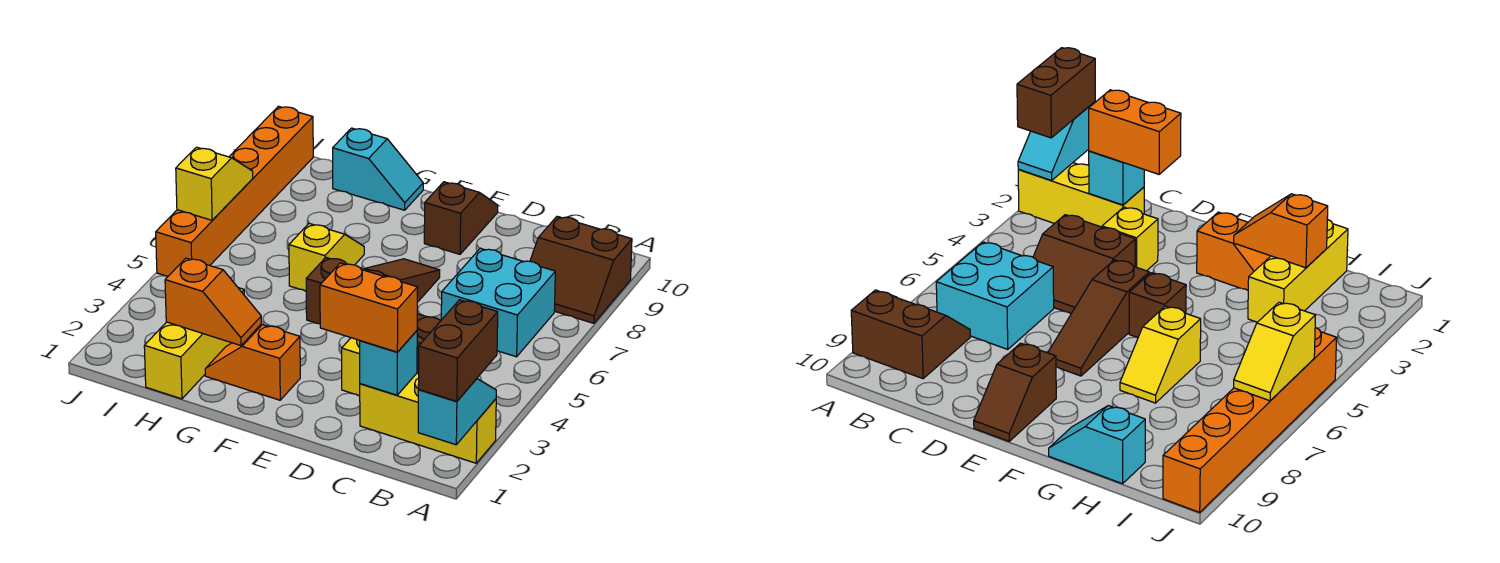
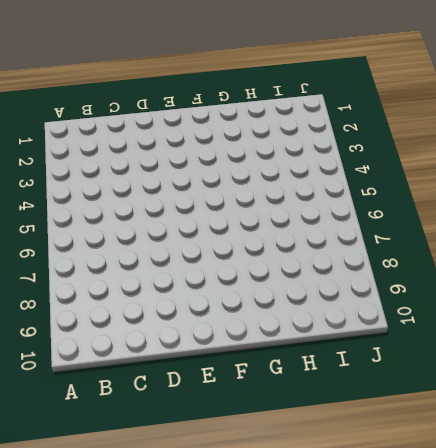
none -> yellow 1x3 brick [360,373,496,463]
none -> brown 2x2 slope [530,216,632,323]
none -> cyan 2x2 brick [441,248,555,357]

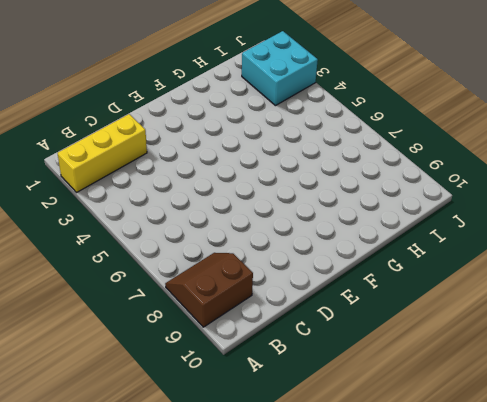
cyan 2x2 brick [242,31,318,106] -> cyan 2x2 brick moved to [441,248,555,357]
none -> brown 2x2 slope [1033,215,1135,314]
none -> yellow 1x1 brick [342,338,360,396]
none -> brown 1x3 slope [363,259,440,302]

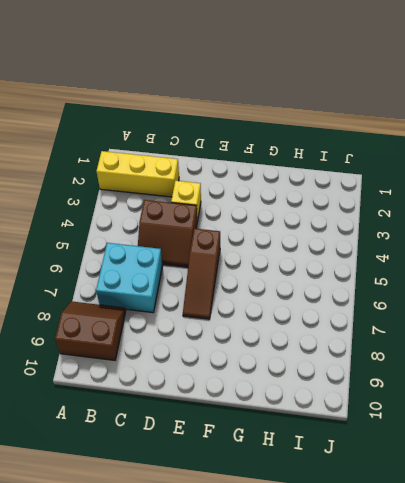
none -> brown 1x2 slope [424,182,498,254]
none -> orange 1x2 slope [205,325,300,400]
none -> brown 1x1 brick [306,258,362,324]

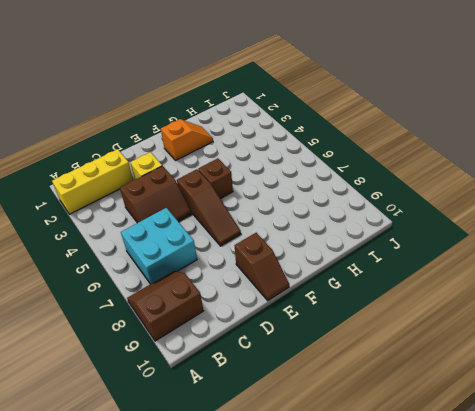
none -> yellow 1x2 slope [289,223,364,291]
none -> cyan 1x2 slope [333,128,423,210]
none -> yellow 1x3 brick [144,288,244,399]

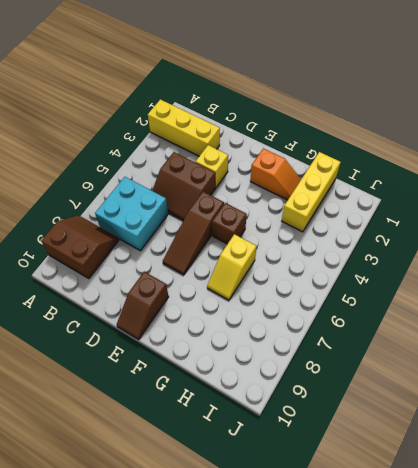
none -> cyan 1x2 slope [333,128,423,210]
none -> orange 1x6 brick [156,106,313,276]
none -> cyan 1x2 slope [418,379,496,445]

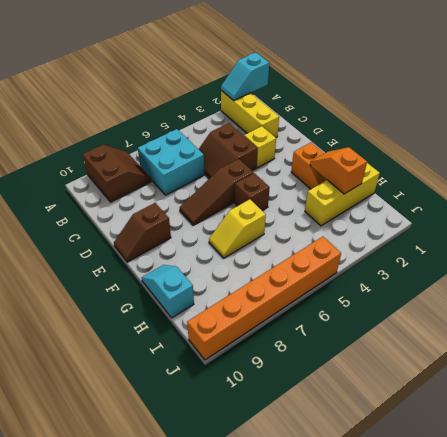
none -> cyan 1x1 brick [360,331,417,395]
none -> yellow 1x2 slope [176,147,253,220]
none -> brown 1x2 brick [418,300,498,401]

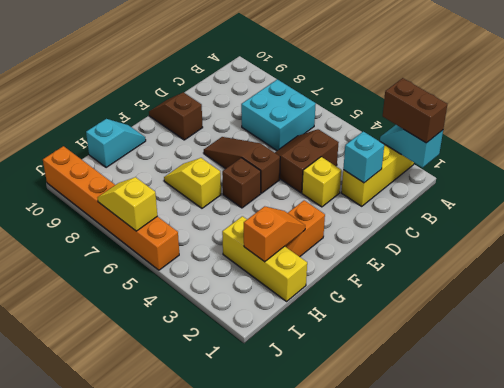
none -> brown 2x2 slope [530,216,632,323]
none -> orange 1x2 brick [320,263,418,352]

